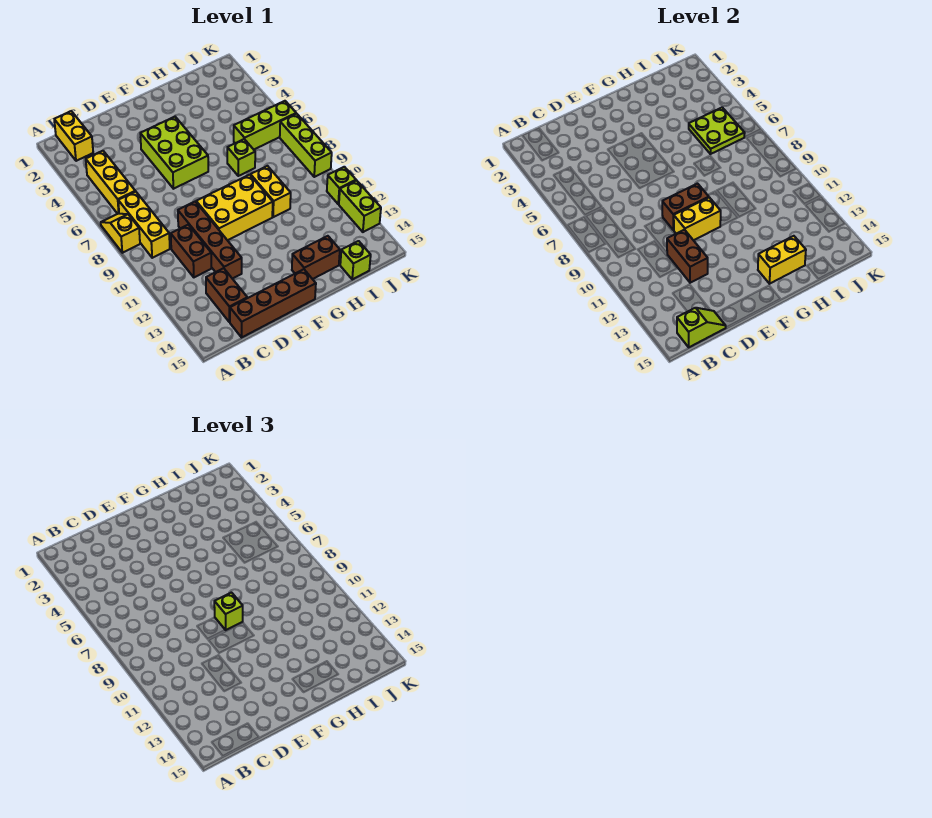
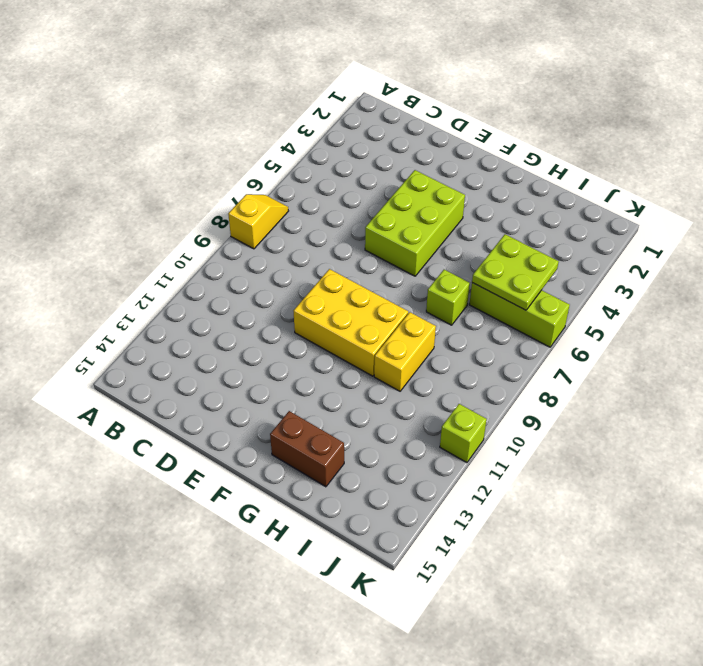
none -> yellow 1x2 brick [54,111,93,161]
none -> yellow 1x3 brick [86,151,135,214]
none -> yellow 1x3 brick [118,191,170,258]

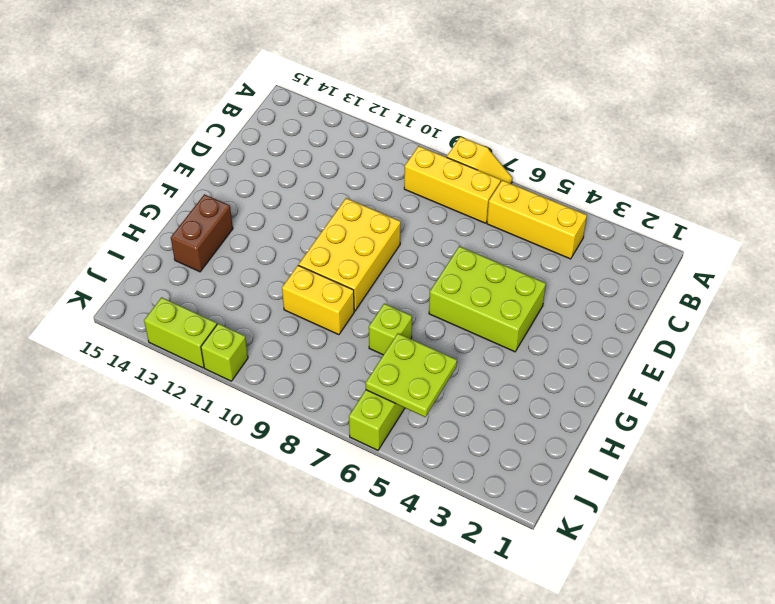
none -> yellow 1x2 brick [54,111,93,161]
none -> brown 1x2 brick [171,225,211,277]
none -> brown 1x2 brick [206,268,247,322]

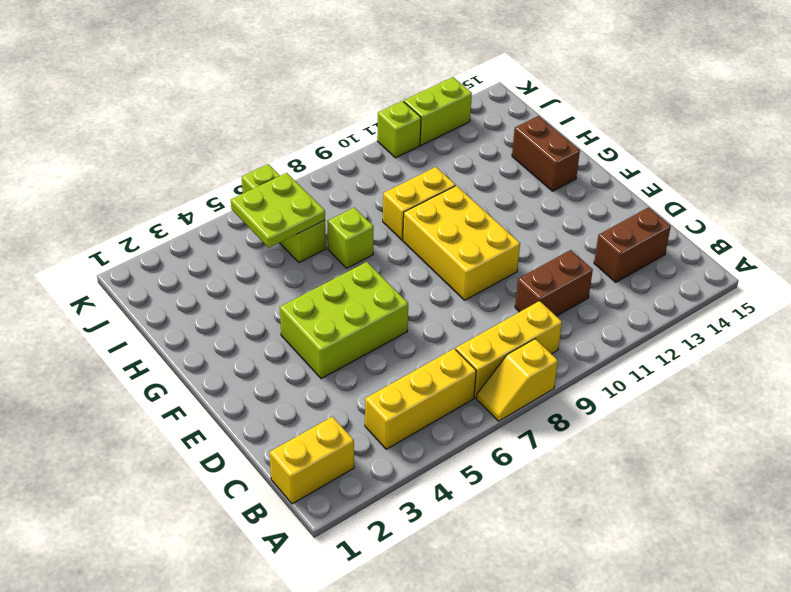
none -> brown 1x4 brick [230,269,316,337]
none -> brown 1x4 brick [178,202,242,279]
none -> lime 1x1 brick [340,241,371,279]

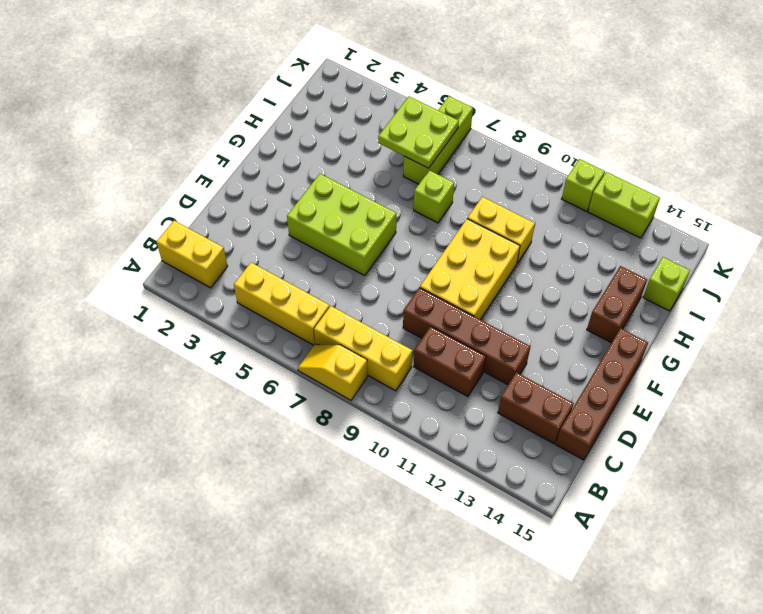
none -> lime 1x3 brick [280,114,332,177]
none -> lime 1x2 slope [677,308,726,347]
none -> brown 1x2 brick [667,230,708,283]

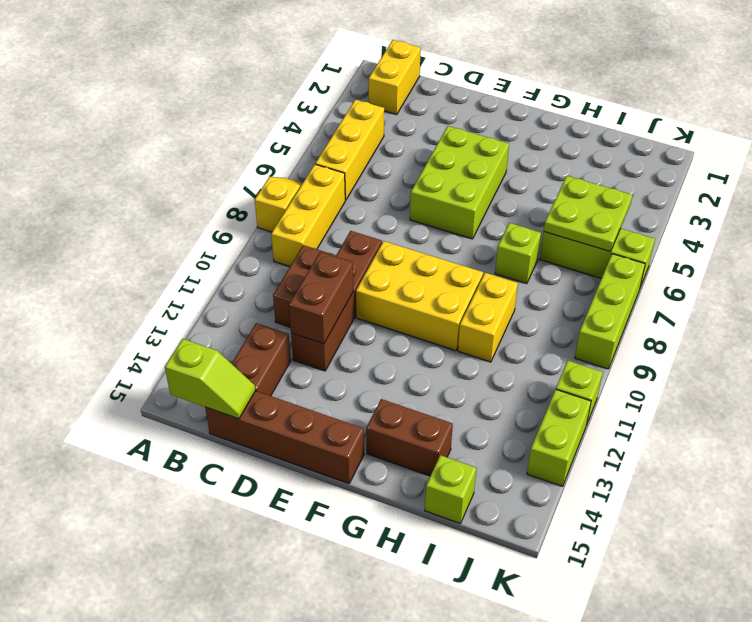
none -> brown 1x2 brick [662,184,709,230]
none -> yellow 1x2 brick [674,197,721,240]
none -> yellow 1x2 brick [758,236,806,284]

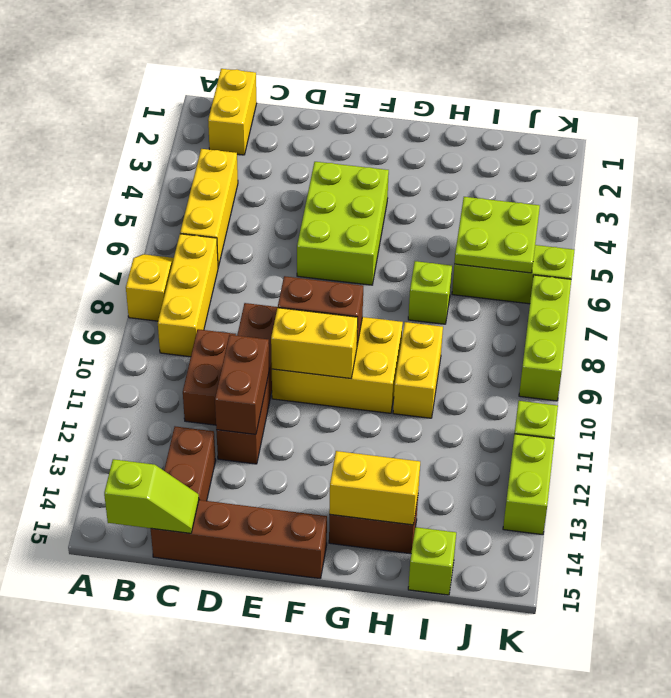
none -> lime 1x1 brick [214,593,243,630]

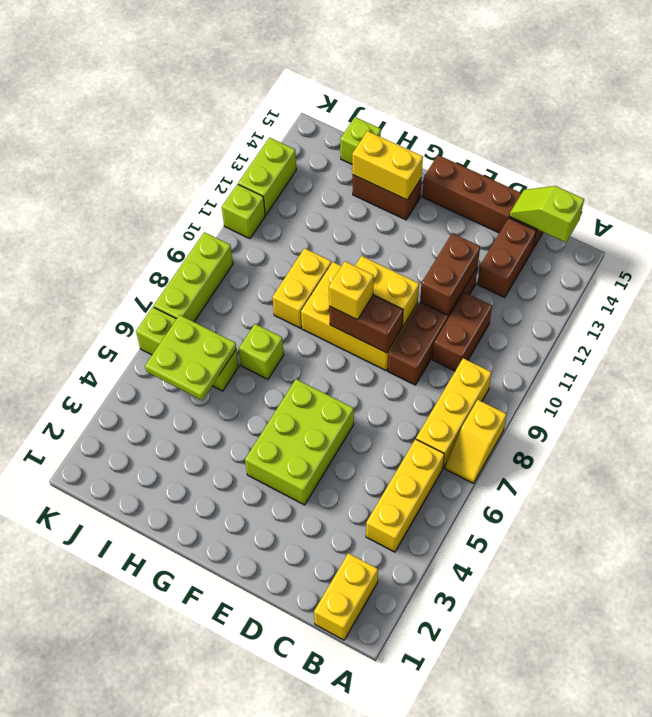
yellow 1x1 brick [329,261,374,320] -> lime 1x1 brick [214,593,243,630]

